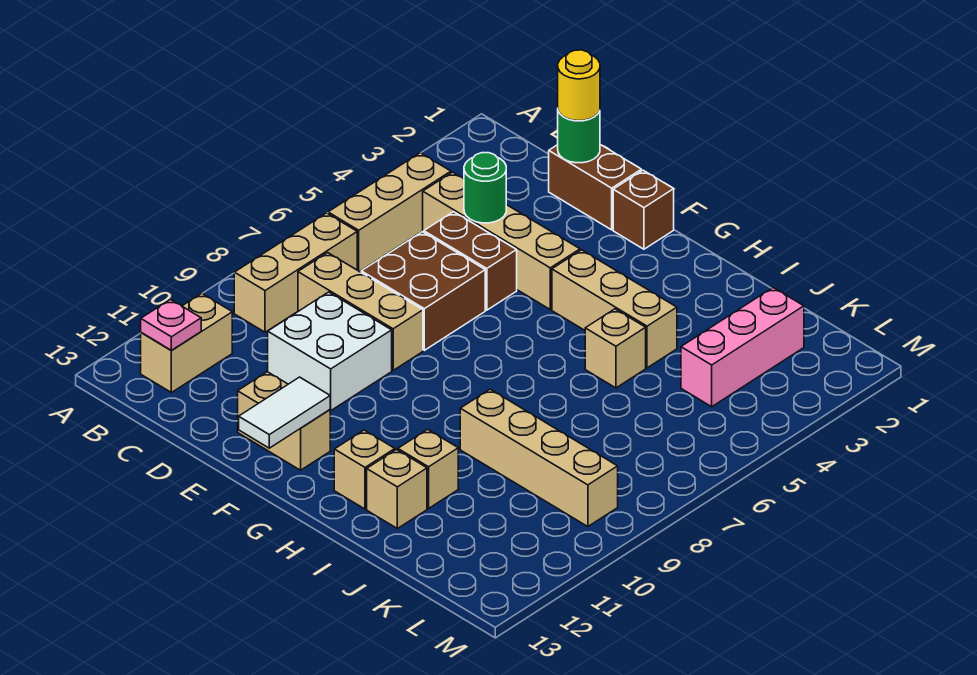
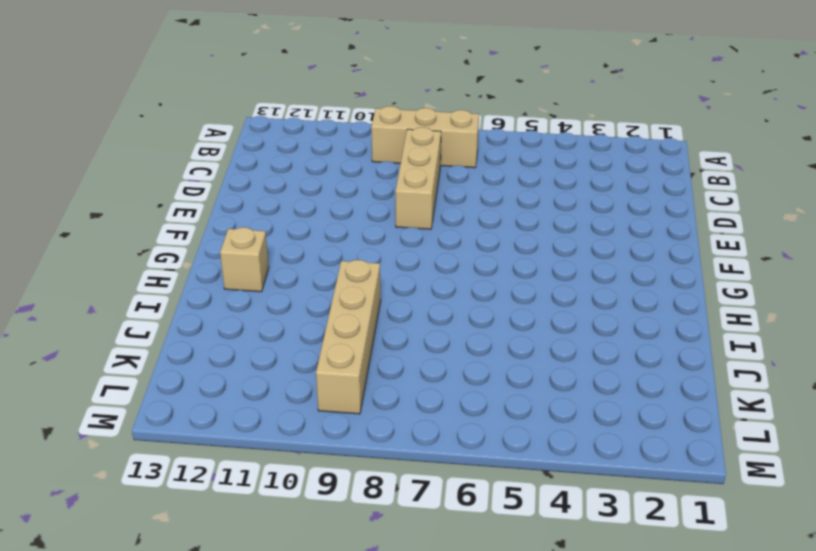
none -> tan 1x3 brick [328,153,451,272]
none -> tan 1x2 brick [141,293,232,393]
none -> tan 1x4 brick [422,172,580,309]

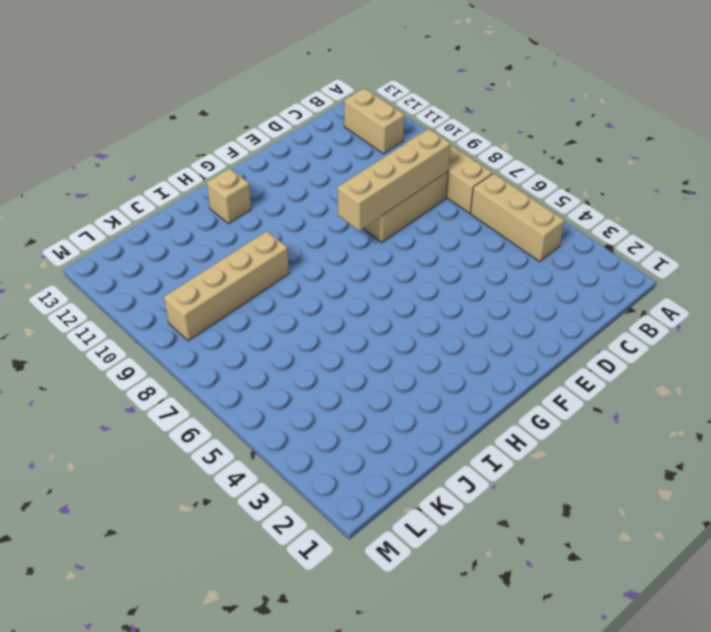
tan 1x4 brick [338,129,450,231] -> tan 1x4 brick moved to [422,172,580,309]
none -> brown 1x2 brick [549,145,641,230]
none -> brown 1x2 brick [424,212,517,310]
none -> brown 2x2 brick [361,232,485,350]

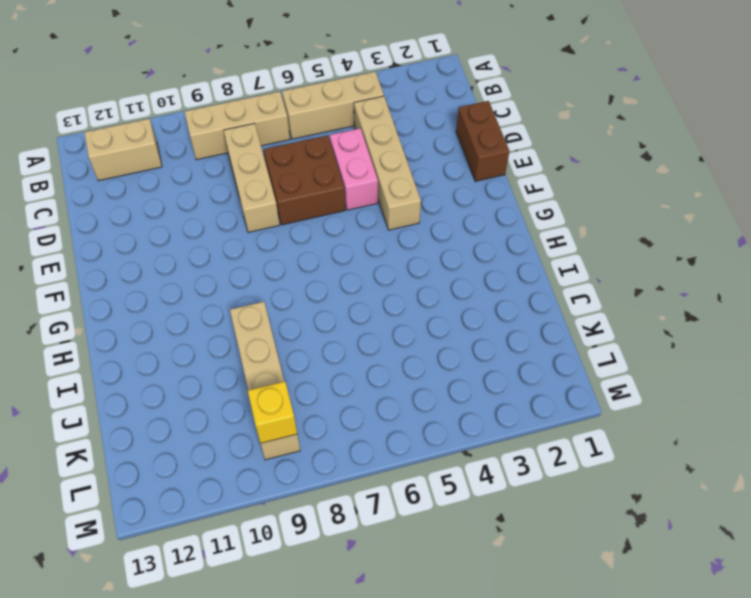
pink 1x2 brick [330,128,378,210] -> brown 1x2 brick [424,212,517,310]
yellow 1x1 brick [248,381,297,443] -> none
none -> white 2x2 brick [268,292,392,410]
none -> tan 1x2 brick [238,372,331,470]
none -> brown 1x1 brick [613,170,674,249]

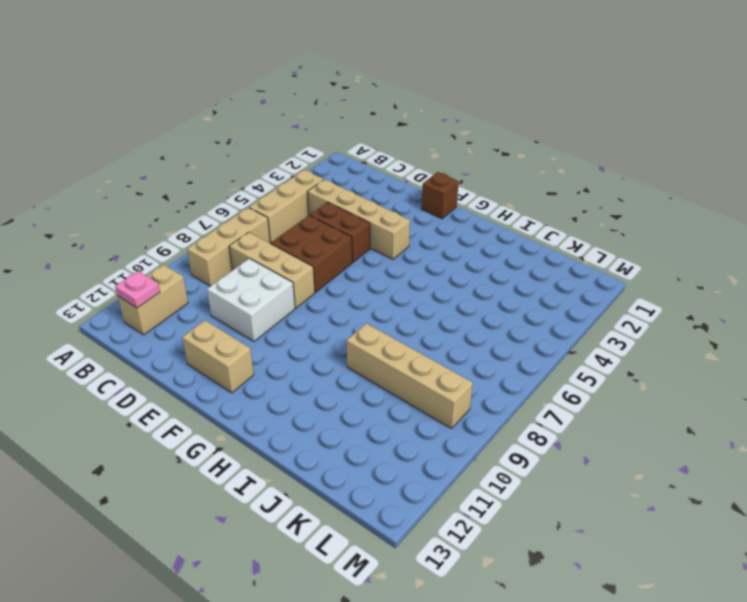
none -> brown 1x2 brick [549,145,641,230]
none -> tan 1x3 brick [552,250,677,368]
none -> tan 1x1 brick [334,430,395,509]

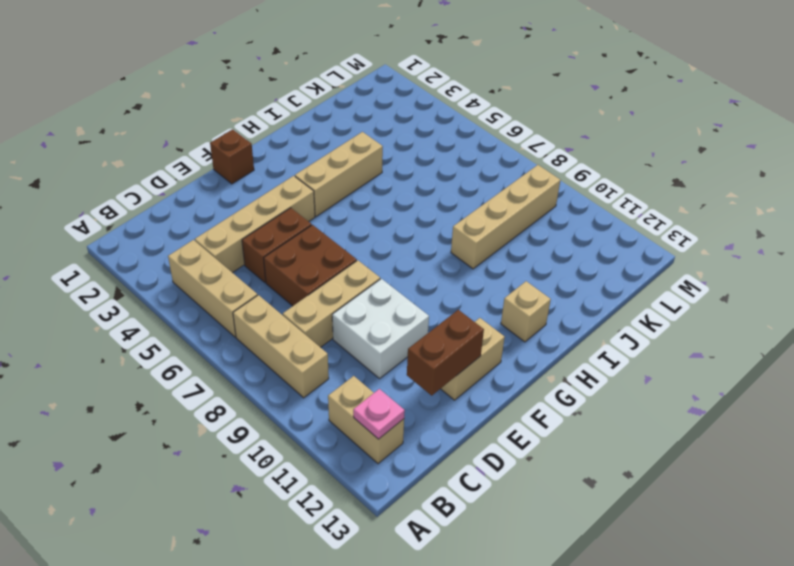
brown 1x2 brick [407,310,484,395] -> brown 1x2 brick moved to [549,145,641,230]
none -> tan 1x1 brick [585,309,646,388]
none -> tan 1x1 brick [398,429,458,508]
none -> tan 1x1 brick [367,450,427,528]

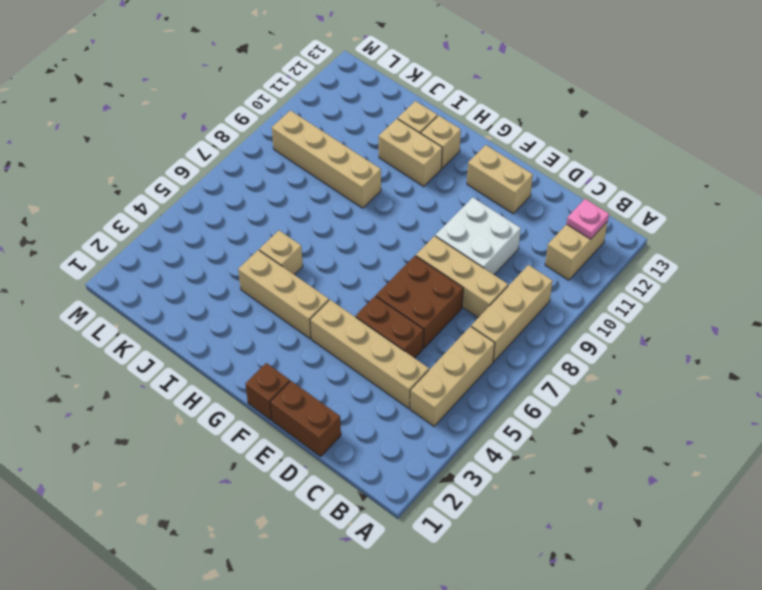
tan 1x2 brick [379,119,442,186] -> tan 1x1 brick [398,429,458,508]
none -> pink 1x3 brick [681,288,804,407]
none -> green 1x1 round brick [558,111,600,163]
none -> green 1x1 round brick [464,153,506,223]

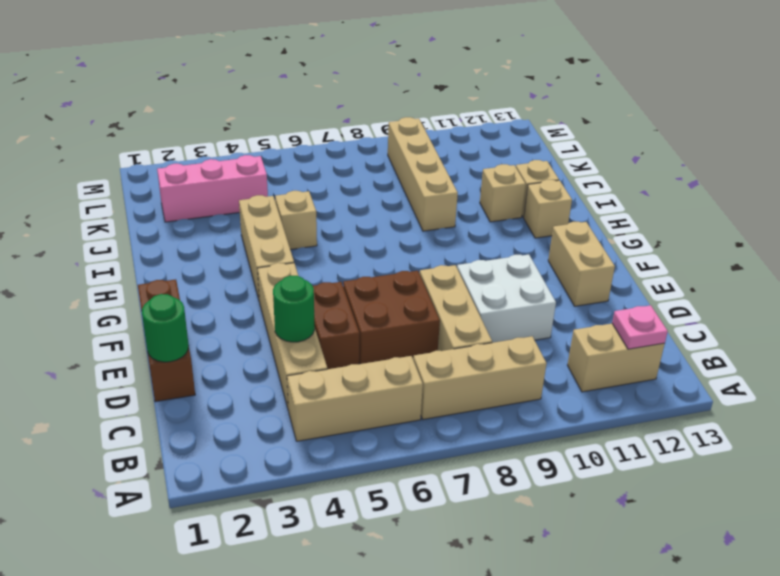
none -> white 1x2 tile [239,377,330,448]
none -> yellow 1x1 round brick [558,50,600,121]

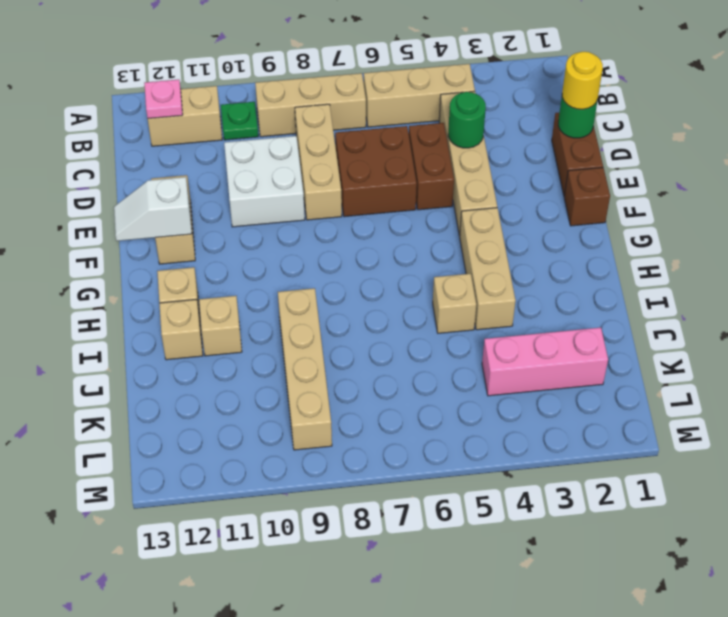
green 1x1 plate [221,102,258,140] -> none
white 1x2 slope [114,177,192,241] -> white 1x2 tile [239,377,330,448]

